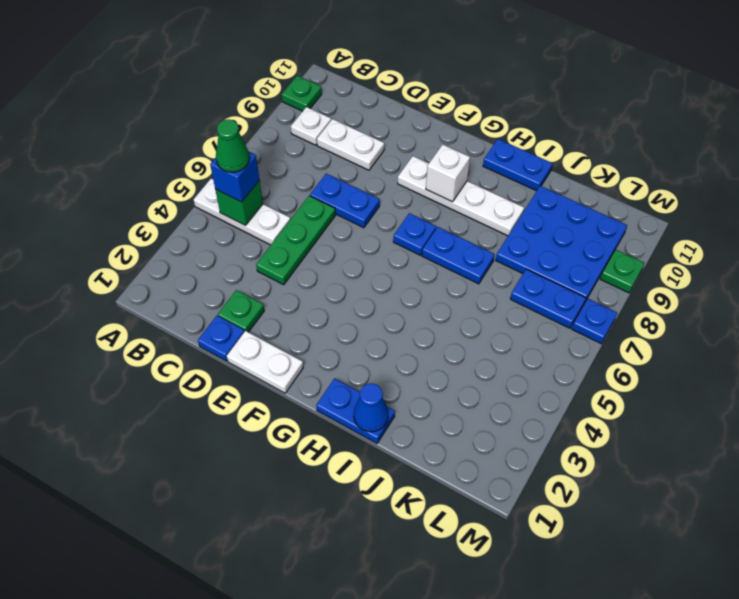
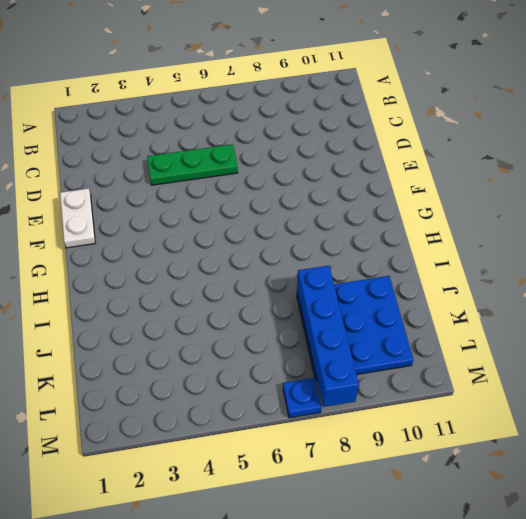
blue 1x4 brick [297,266,359,407] -> none
none -> white 1x3 plate [194,178,290,245]
none -> green 1x1 plate [282,76,322,111]
none -> white 1x1 plate [291,107,331,145]

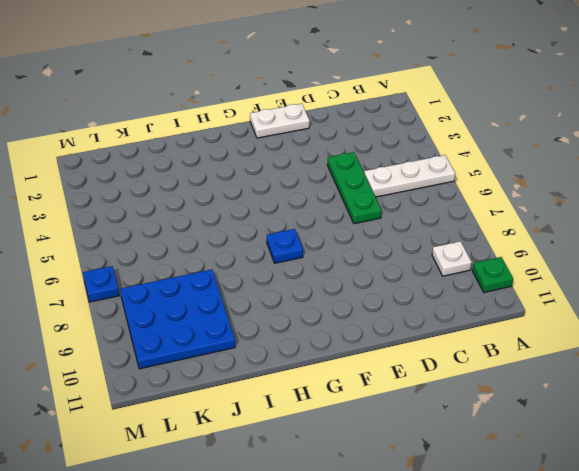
none -> white 1x2 plate [317,119,384,170]
none -> blue 1x1 plate [198,316,244,361]
none -> green 1x1 plate [218,290,264,332]

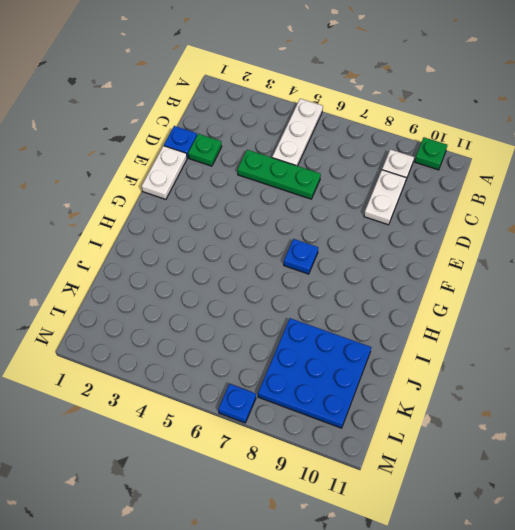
none -> blue 1x2 plate [310,174,380,228]
none -> white 1x4 plate [398,156,524,236]
none -> blue 1x2 plate [316,378,395,443]

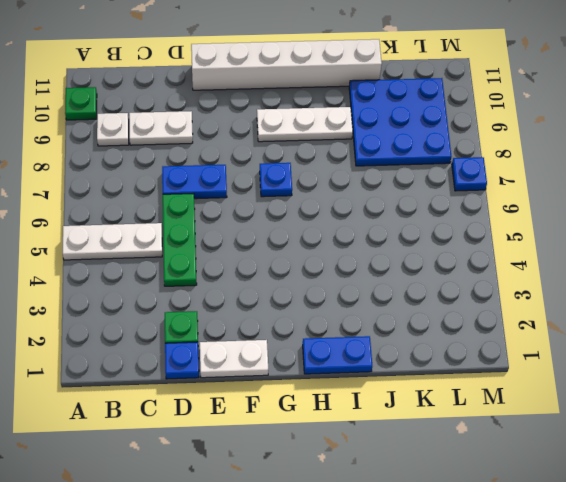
white 1x6 brick [191,39,382,90] -> blue 1x2 plate [483,139,553,191]
white 1x3 plate [257,107,353,142] -> white 1x4 plate [398,156,524,236]
none -> blue 1x2 plate [422,227,495,284]
none -> blue 1x2 plate [510,269,586,328]
none -> green 1x1 plate [600,250,645,293]

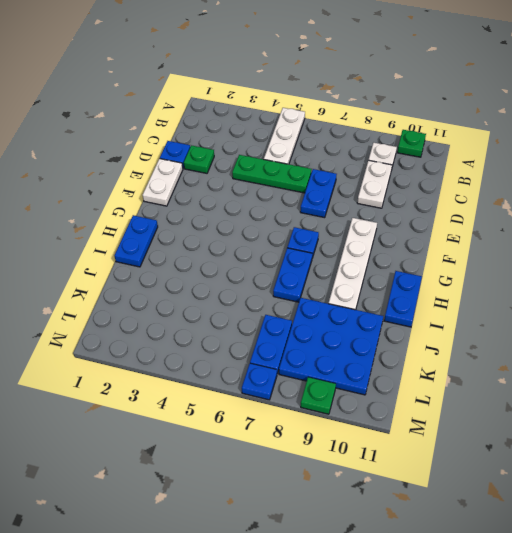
none -> green 1x1 brick [215,181,263,225]
none -> white 1x1 brick [426,145,470,202]
none -> blue 1x1 cone [354,383,388,432]

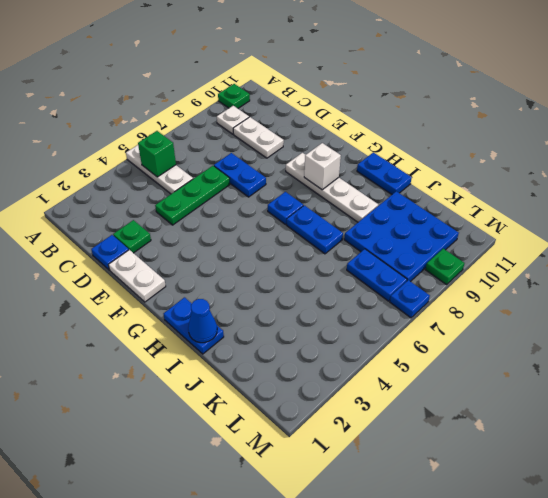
none -> blue 1x1 brick [210,151,260,202]
none -> green 1x1 cone [216,119,250,172]

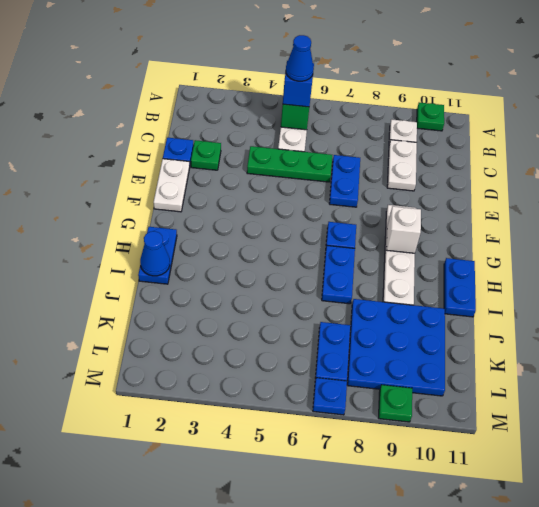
blue 1x1 cone [286,35,314,81] -> green 1x1 cone [216,119,250,172]

